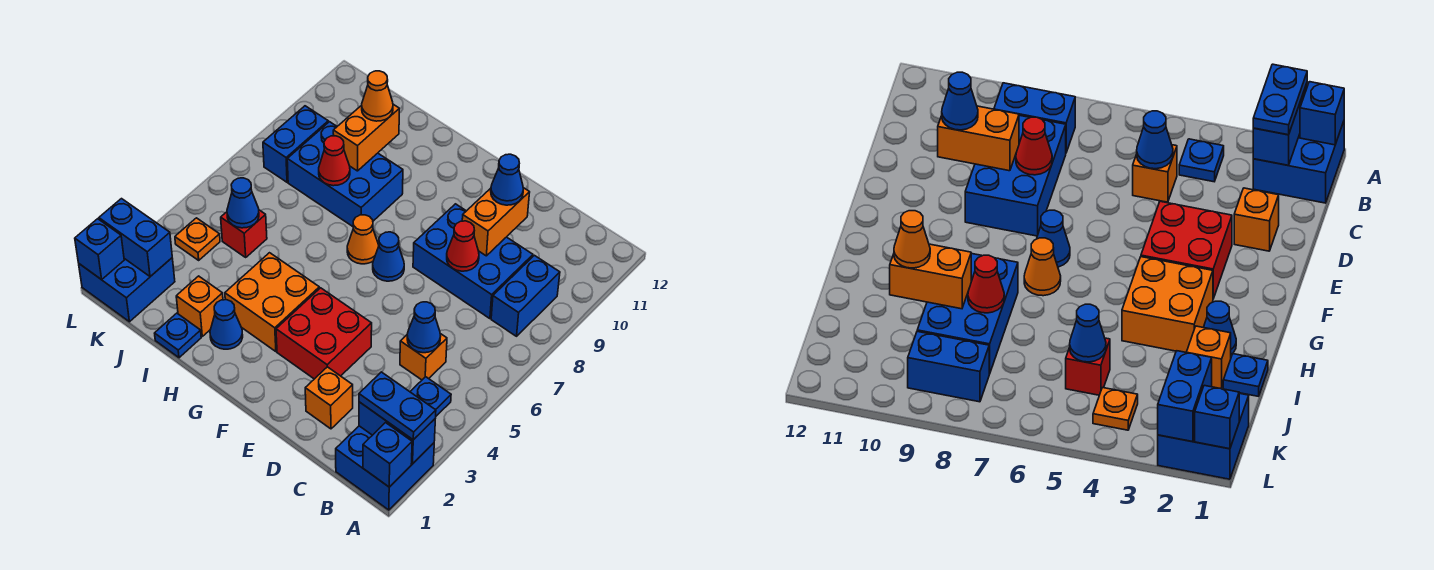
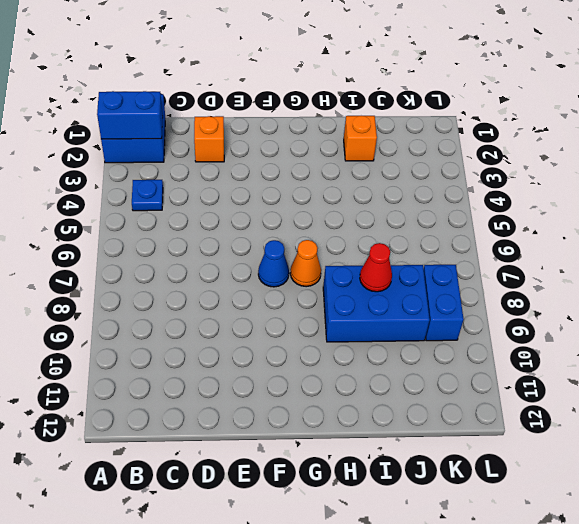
none -> blue 1x2 brick [491,255,560,336]
none -> orange 1x1 brick [400,334,447,380]
none -> blue 2x3 brick [413,204,533,319]
none -> red 2x2 brick [276,288,372,379]

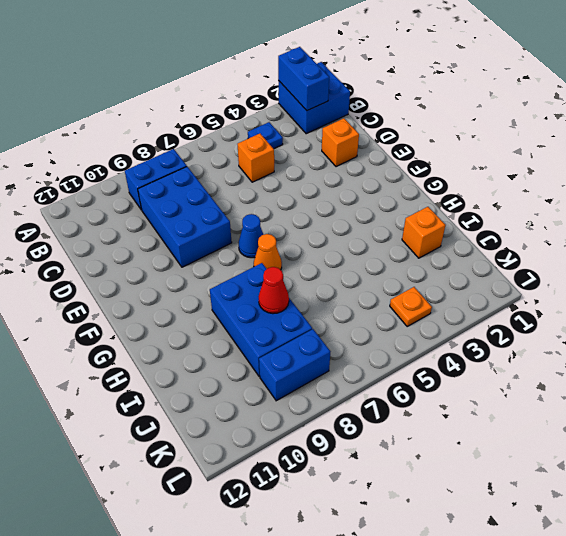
none -> red 2x2 brick [276,288,372,379]
none -> orange 2x2 brick [225,253,319,352]
none -> blue 1x1 cone [210,300,243,349]
none -> blue 1x1 plate [155,313,201,358]

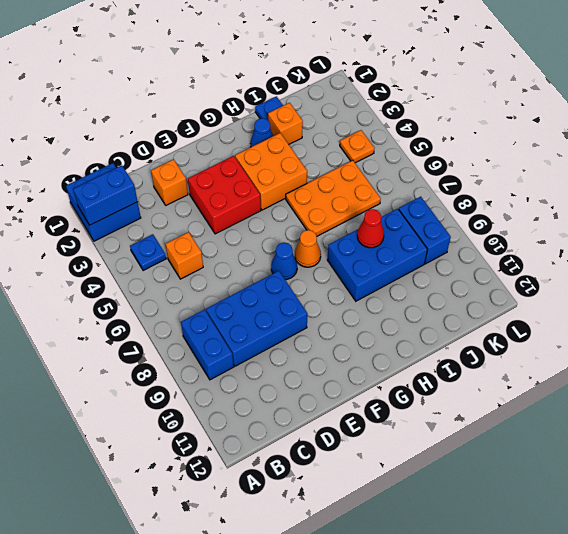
orange 2x3 plate [286,160,381,236] -> red 1x1 brick [221,210,267,257]
none -> blue 2x2 brick [79,258,175,322]
none -> blue 1x1 brick [363,423,412,487]
none -> blue 1x1 cone [407,302,441,353]
none -> red 1x1 cone [447,221,479,271]

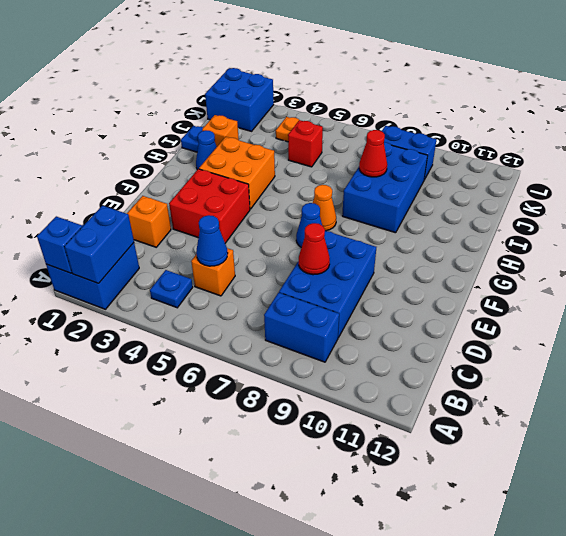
none -> orange 1x2 brick [462,188,530,256]
none -> orange 1x2 brick [333,104,399,171]
none -> blue 1x1 cone [227,178,259,228]
none -> blue 1x2 brick [99,199,172,277]

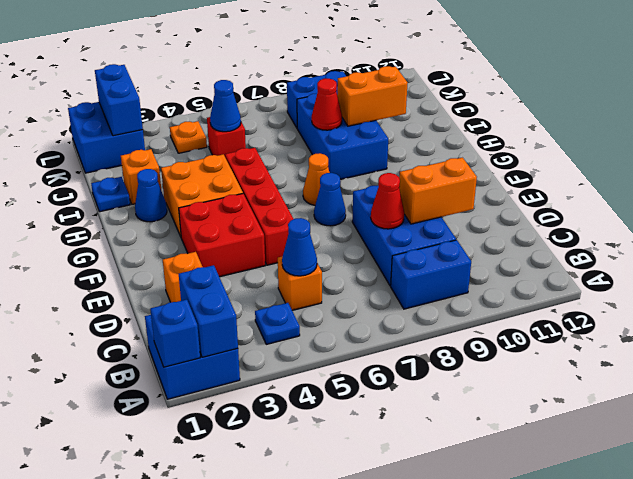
red 1x4 brick [225,148,293,265] -> none
none -> blue 1x1 brick [75,219,124,280]
none -> blue 1x2 plate [359,372,436,440]
none -> blue 1x1 cone [491,154,523,205]
none -> orange 1x1 cone [362,71,393,121]

